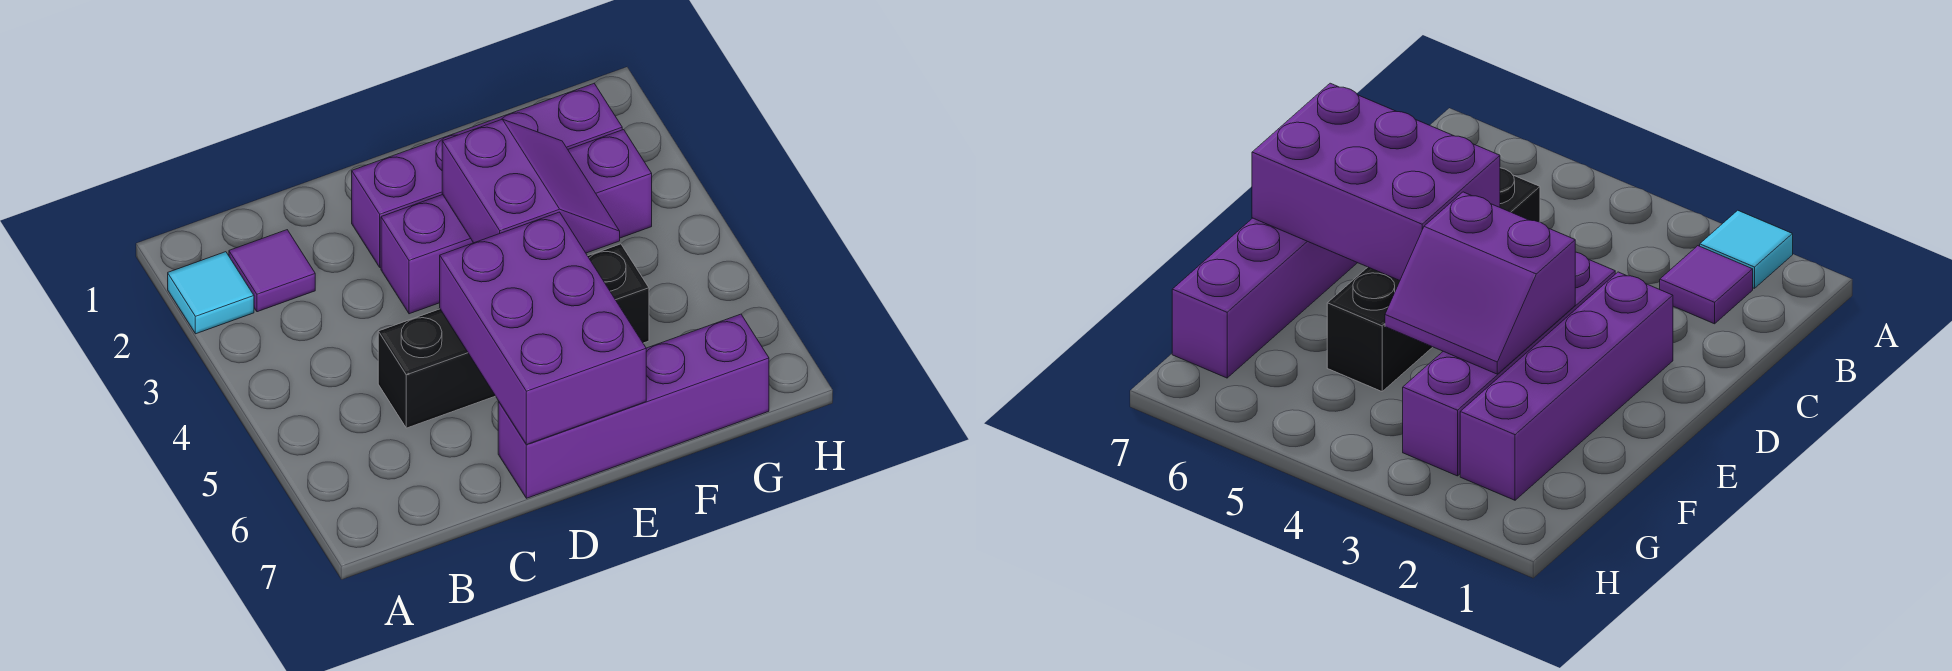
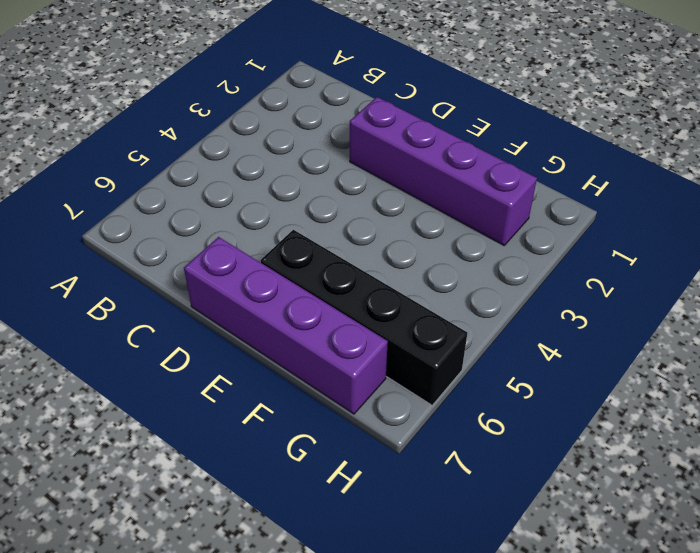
black 1x4 brick [261,230,467,405] -> black 1x4 brick moved to [378,244,649,428]
none -> cyan 1x1 tile [168,252,254,334]
none -> purple 1x1 tile [229,230,315,312]

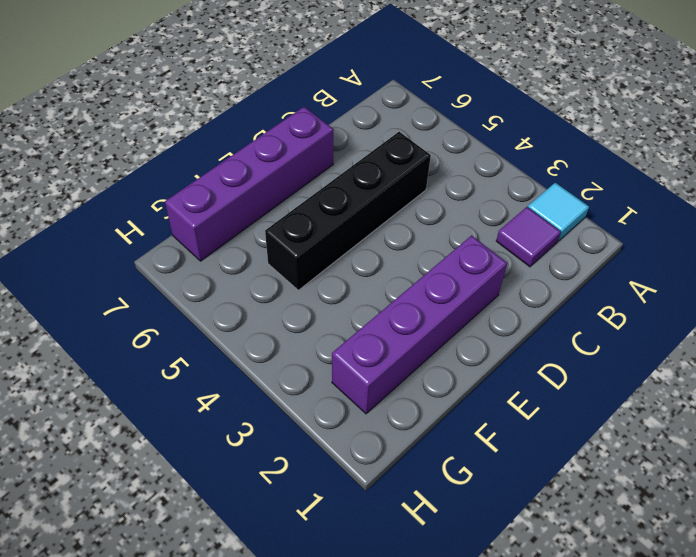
none -> purple 1x4 brick [381,130,652,314]
none -> purple 2x3 brick [440,212,646,445]

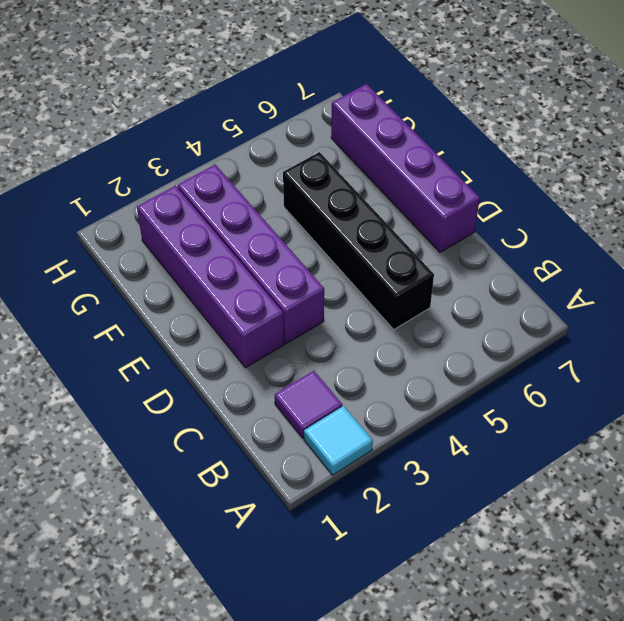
none -> purple 2x3 brick [440,212,646,445]
none -> purple 2x2 slope [442,119,620,253]

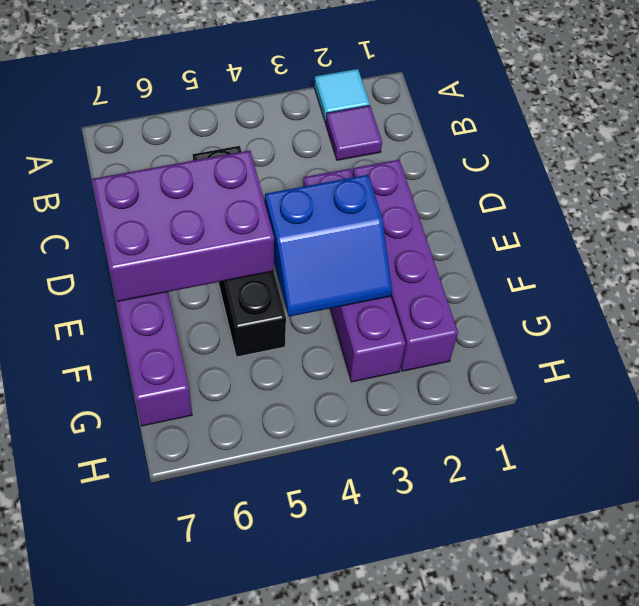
blue 2x2 slope [265,175,392,317] -> purple 2x2 slope [442,119,620,253]

